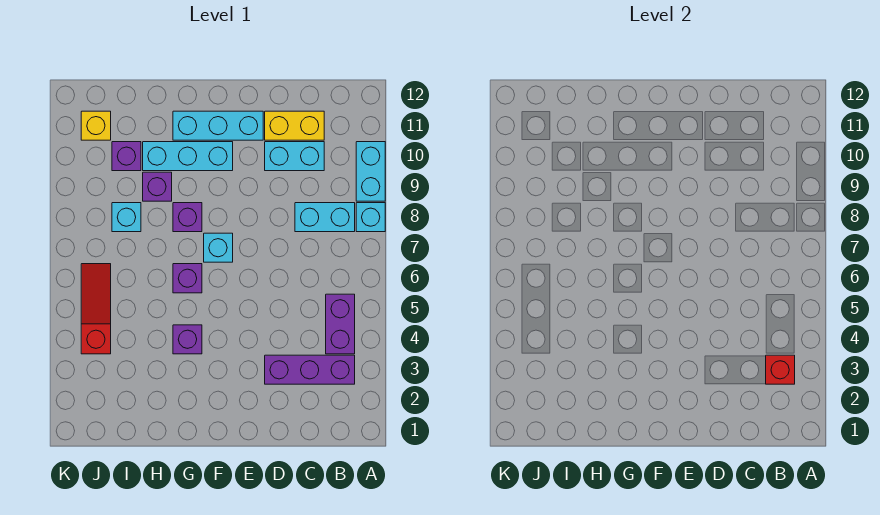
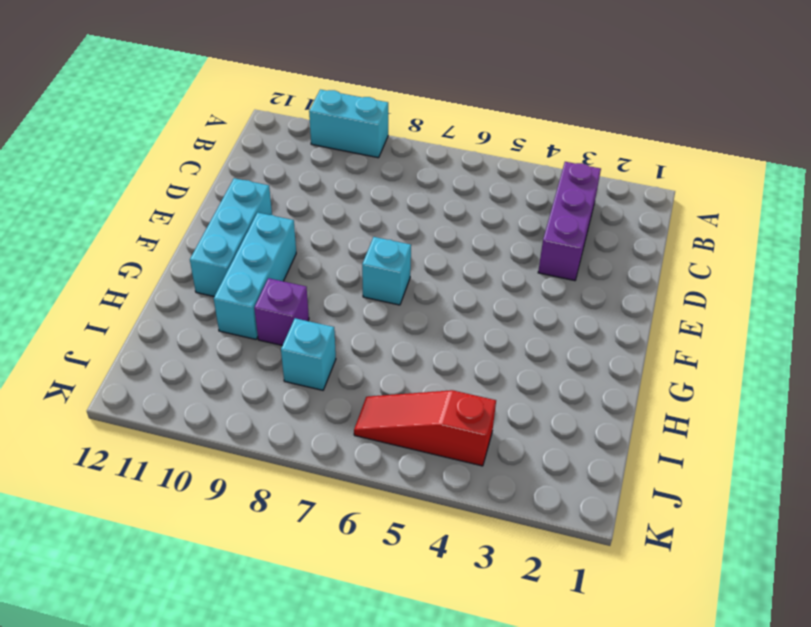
none -> cyan 1x1 brick [356,203,385,232]
none -> purple 1x2 brick [326,294,355,354]
none -> cyan 1x2 brick [295,203,355,232]

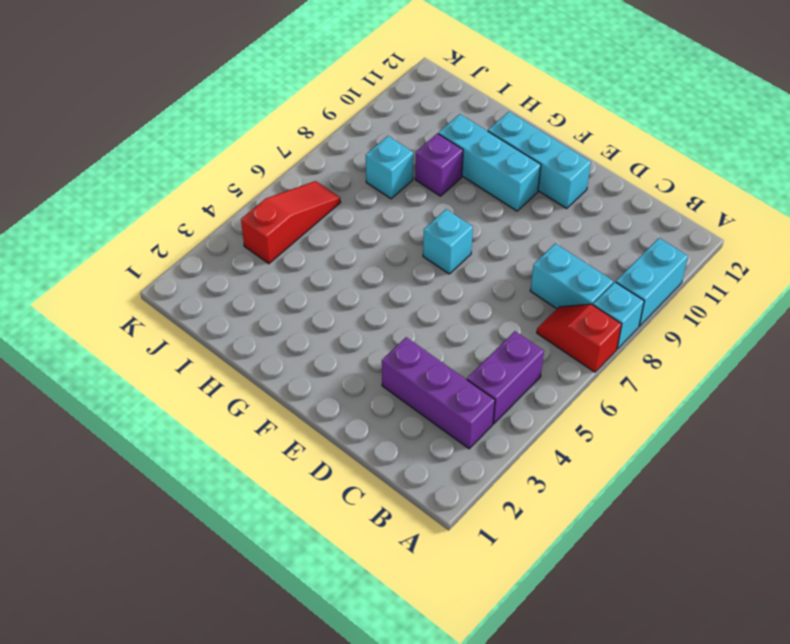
red 1x2 slope [537,304,622,372] -> none
none -> cyan 1x2 brick [265,142,324,171]
none -> yellow 1x2 brick [265,111,324,140]
none -> purple 1x1 brick [173,325,202,354]

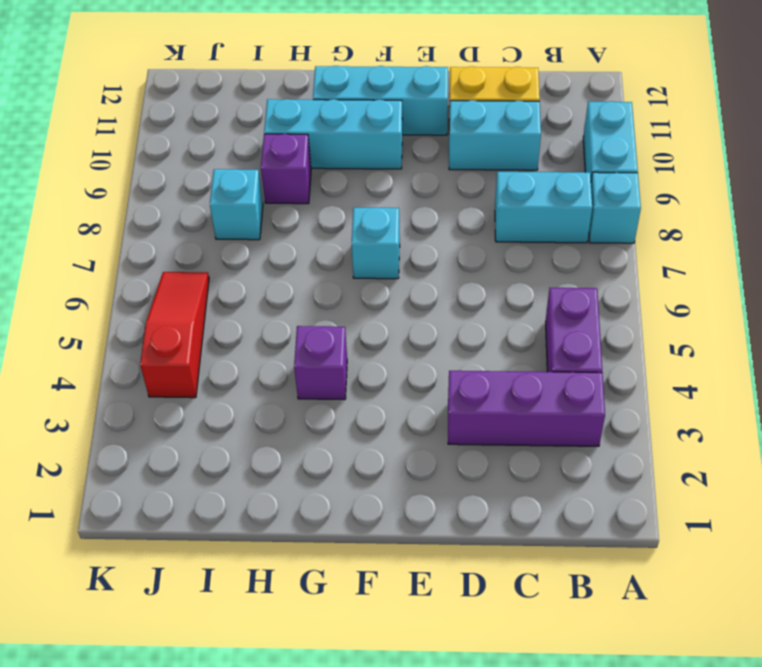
none -> purple 1x1 brick [173,264,202,293]
none -> purple 1x1 brick [173,203,202,232]
none -> purple 1x1 brick [112,142,141,171]

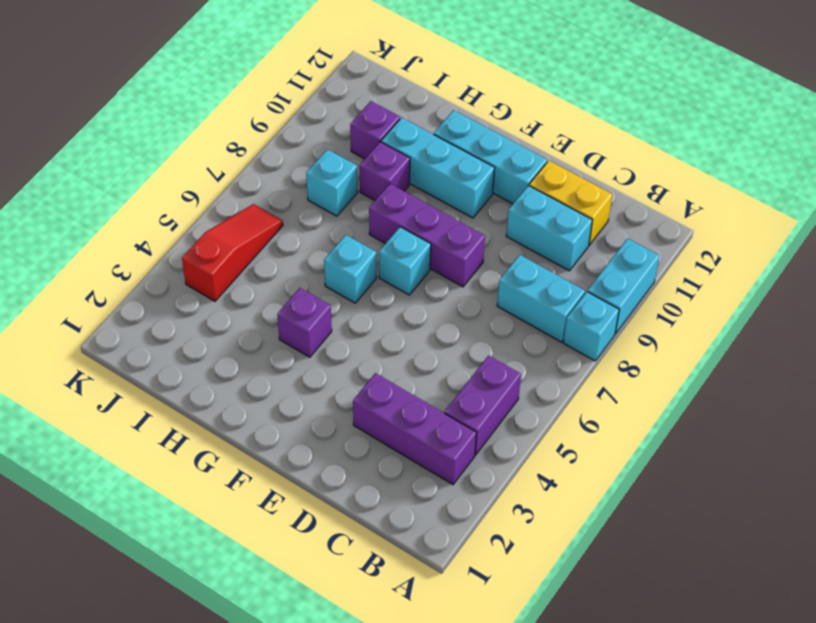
purple 1x3 brick [369,184,485,287] -> purple 1x1 brick [173,203,202,232]
cyan 1x1 brick [324,235,376,303] -> purple 1x1 brick [173,264,202,293]
none -> yellow 1x1 brick [81,111,111,140]
none -> red 1x1 brick [766,355,795,384]

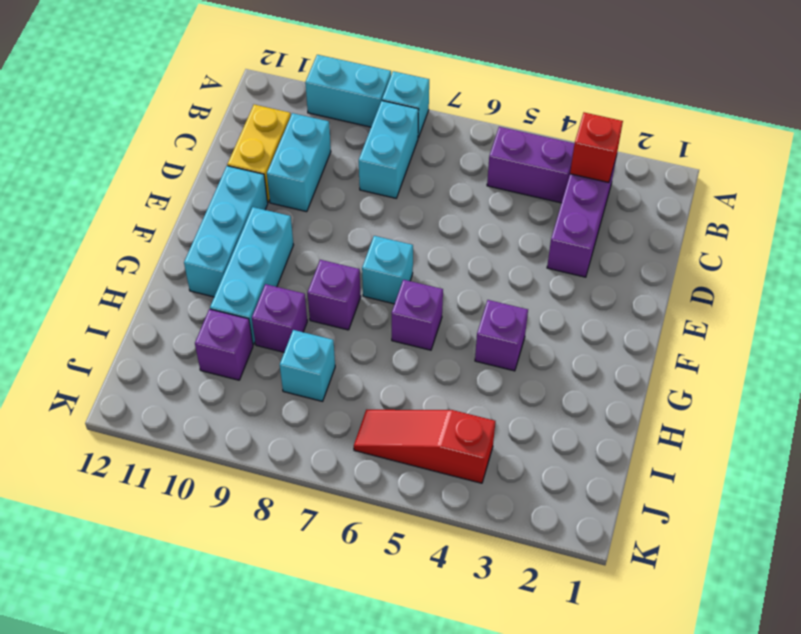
none -> yellow 1x1 brick [81,111,111,140]

